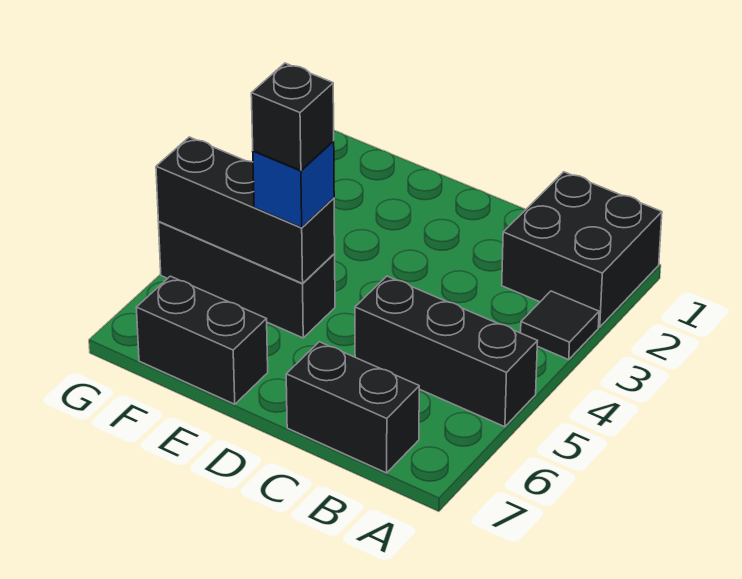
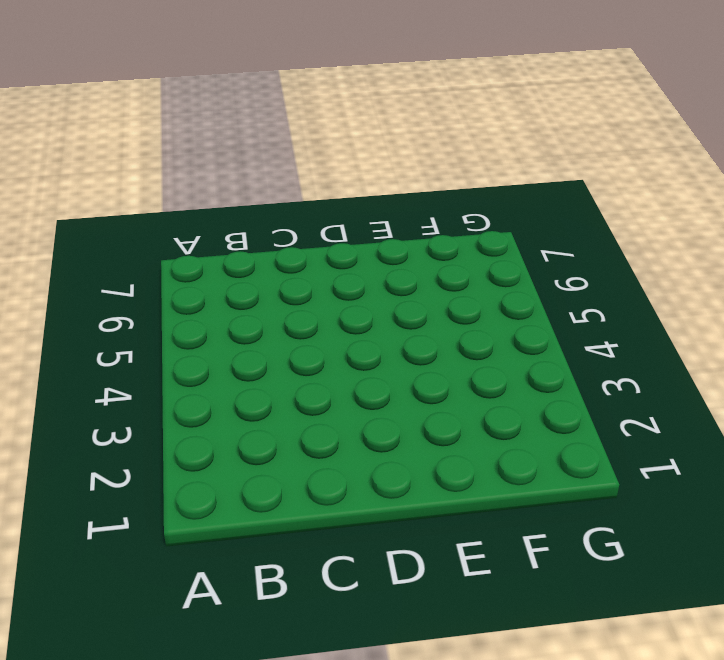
none -> black 2x2 brick [502,172,662,327]
none -> black 1x1 tile [521,291,599,360]

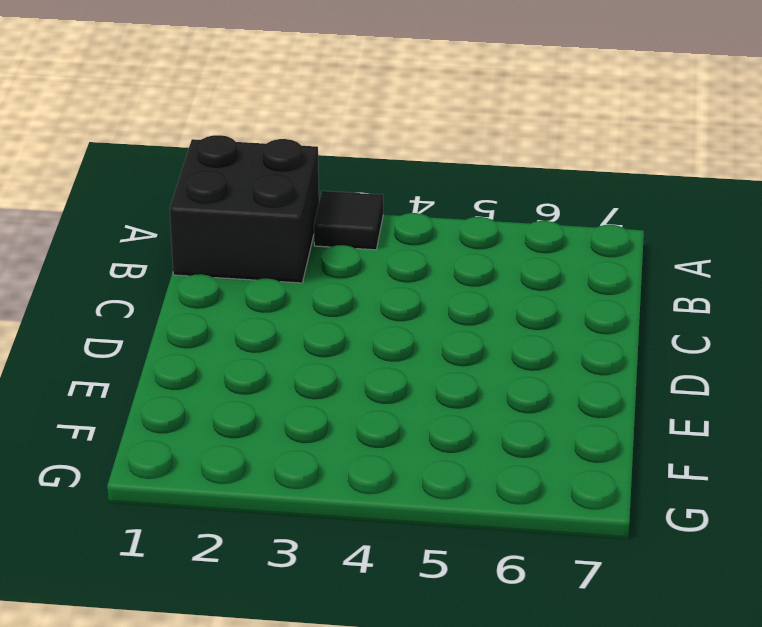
none -> black 1x3 brick [355,276,538,427]
none -> black 1x2 brick [286,342,419,473]

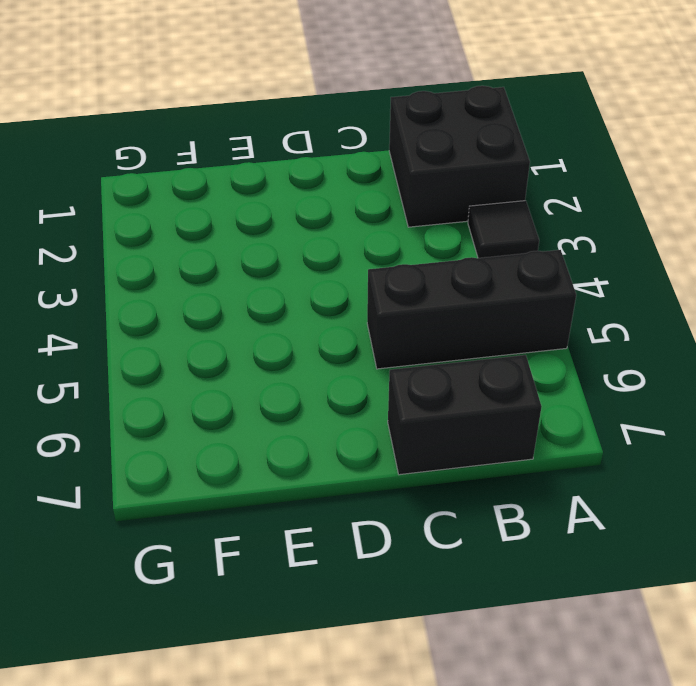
none -> black 1x3 brick [159,222,335,338]
none -> black 1x2 brick [136,276,268,404]

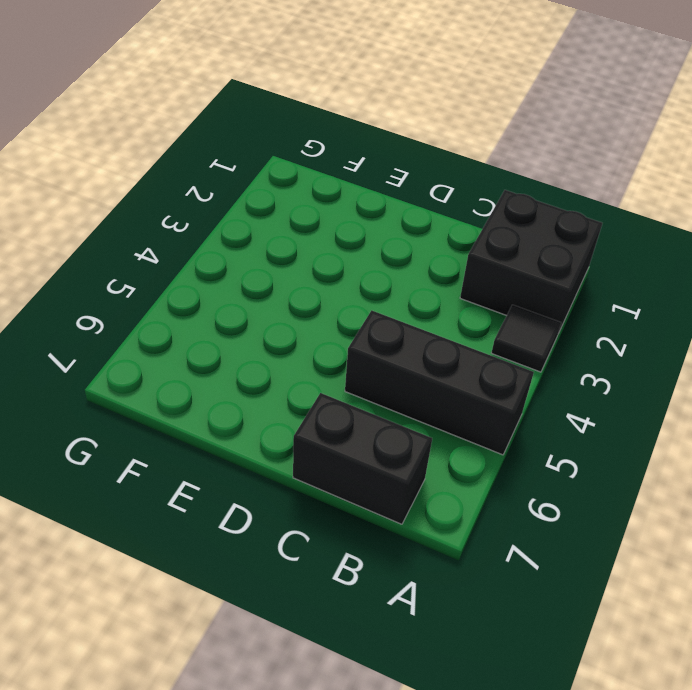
none -> black 1x3 brick [159,222,335,338]
none -> black 1x2 brick [136,276,268,404]

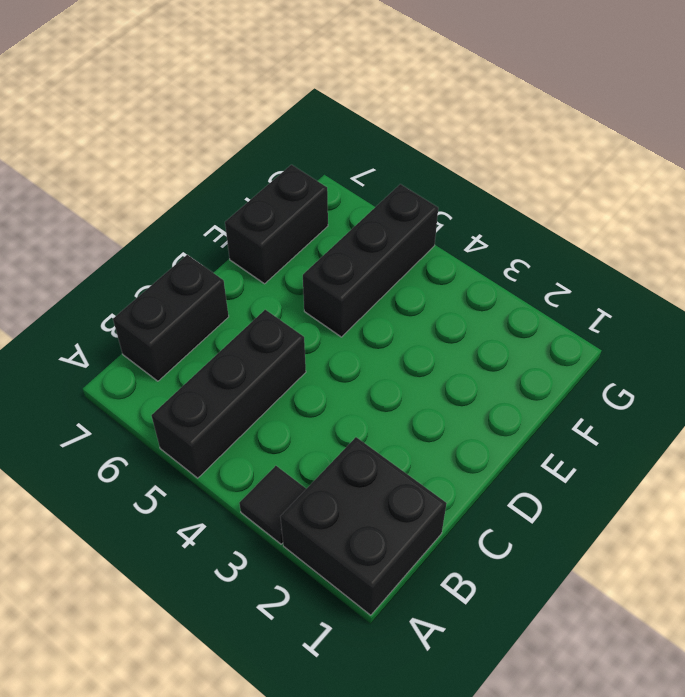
none -> black 1x3 brick [156,137,335,283]
none -> blue 1x1 brick [253,141,334,228]

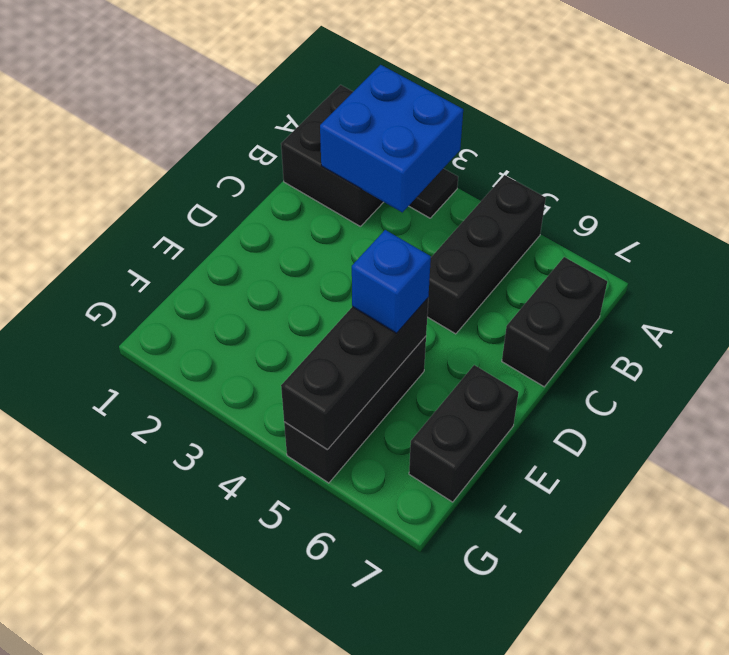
blue 2x2 brick [320,65,463,212] -> none
none -> black 1x1 brick [251,63,334,171]

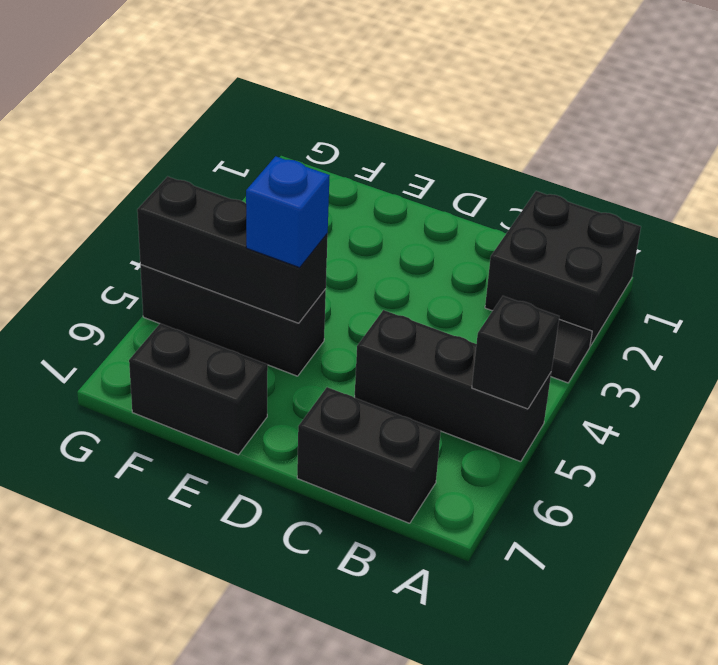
black 1x1 brick [472,296,559,409] -> black 1x1 brick moved to [251,63,334,171]

